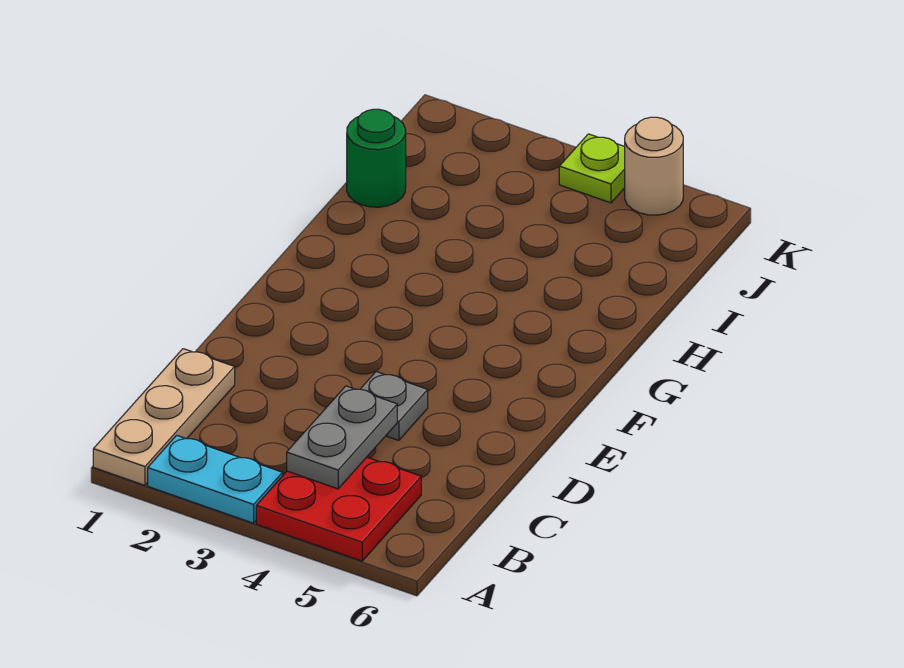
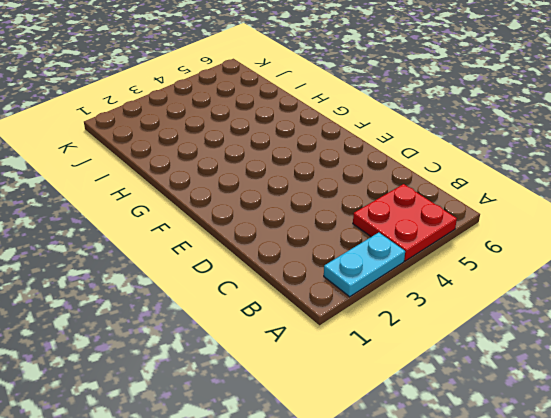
none -> tan 1x3 plate [93,349,235,485]
none -> grey 1x1 plate [361,372,428,440]

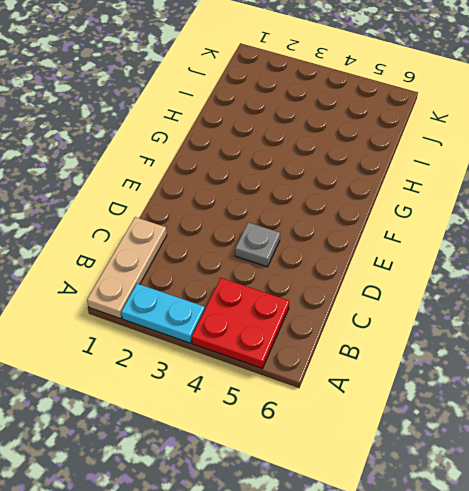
none -> green 1x1 round brick [347,109,406,207]
none -> lime 1x1 plate [559,134,625,203]

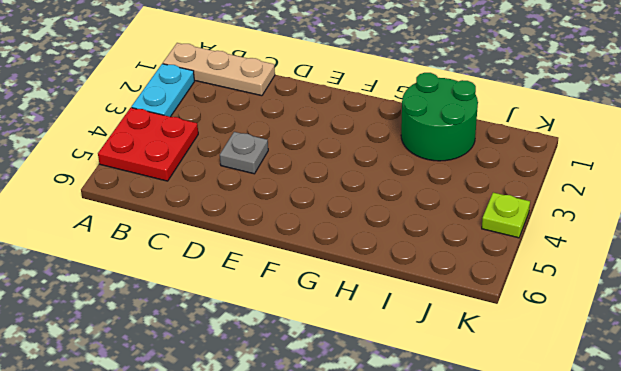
green 2x2 round brick [401,73,478,161] -> green 1x1 round brick [347,109,406,207]
none -> tan 1x1 round brick [625,117,683,215]
none -> grey 1x2 plate [287,386,397,489]

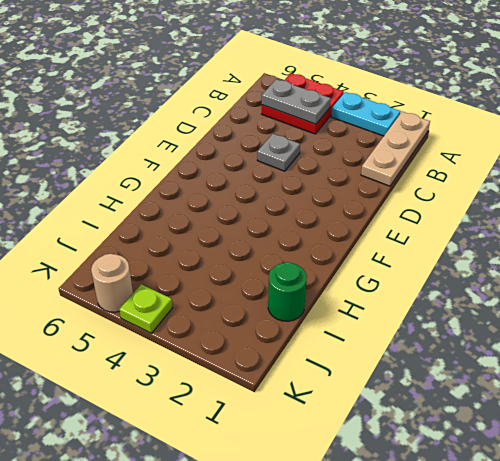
grey 1x2 plate [262,79,331,124] -> grey 1x2 plate turned to [287,386,397,489]

